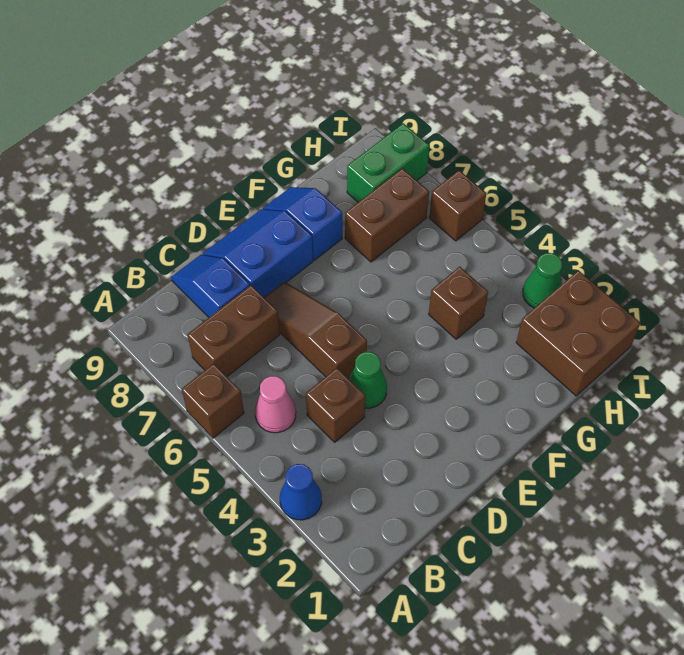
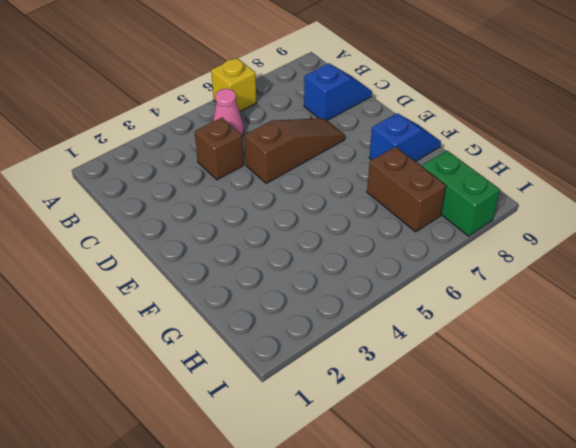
yellow 1x1 brick [211,58,256,112] -> brown 1x1 brick [182,364,244,438]
none -> blue 1x1 cone [280,464,322,520]
none -> brown 1x2 brick [188,285,280,377]
none -> green 1x1 cone [349,352,387,408]

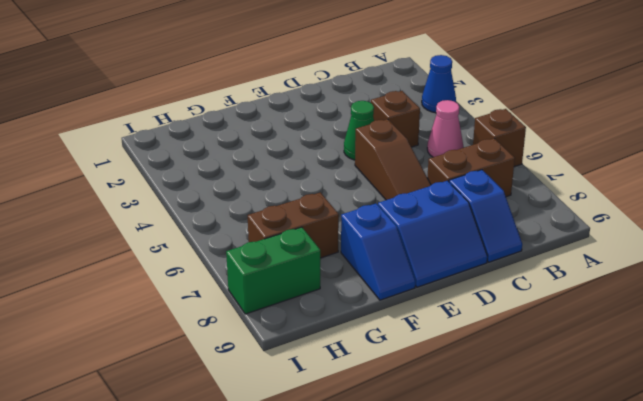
none -> brown 1x1 brick [429,267,488,339]
none -> brown 2x2 brick [516,271,640,396]
none -> green 1x1 cone [523,253,562,308]

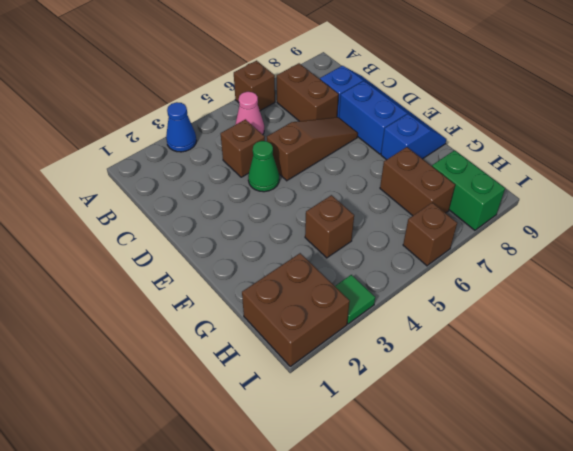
green 1x1 tile [335,275,375,324] -> green 1x1 cone [523,253,562,308]

